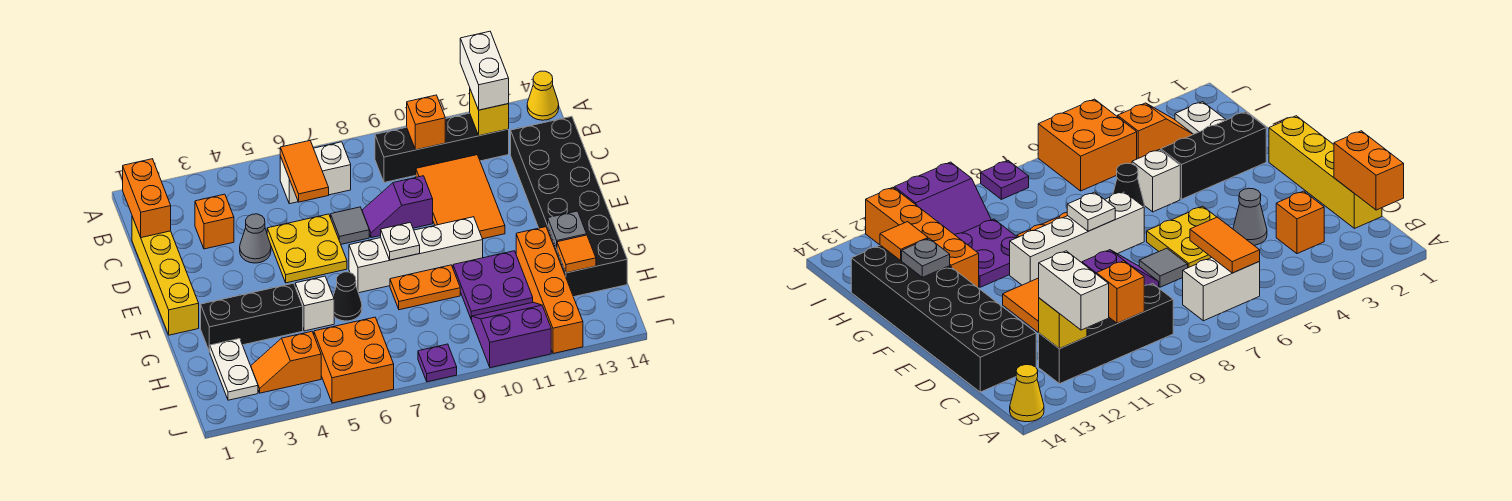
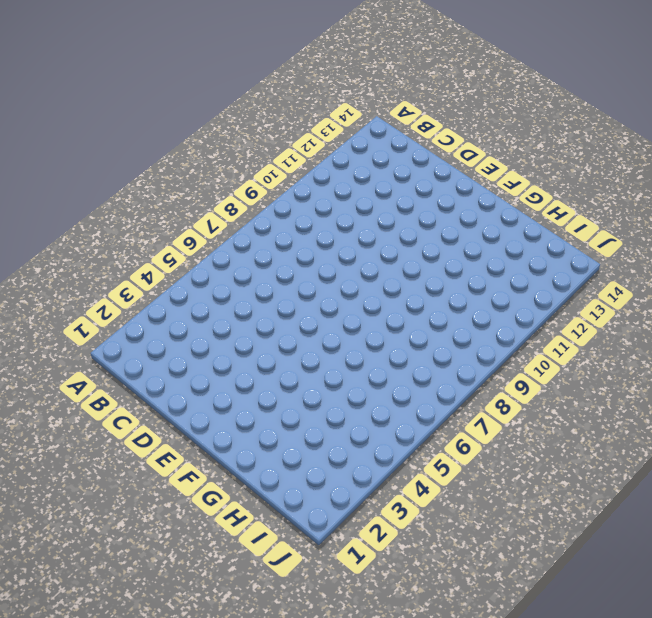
none -> yellow 1x1 cone [527,71,559,120]
none -> white 1x2 brick [280,142,351,204]
none -> black 1x4 brick [375,113,509,182]
none -> yellow 1x4 brick [132,217,199,335]

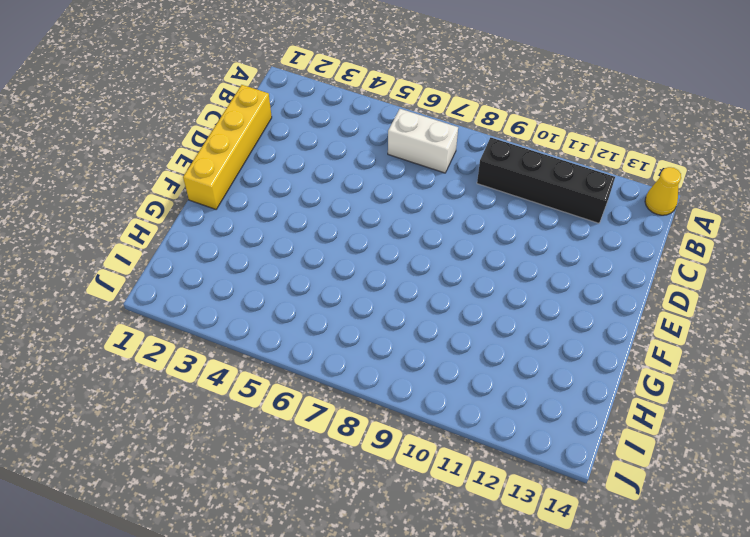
none -> orange 1x1 brick [195,194,234,249]
none -> orange 2x3 tile [416,155,505,239]
none -> black 2x6 brick [511,116,627,297]
none -> grey 1x1 cone [240,214,271,263]

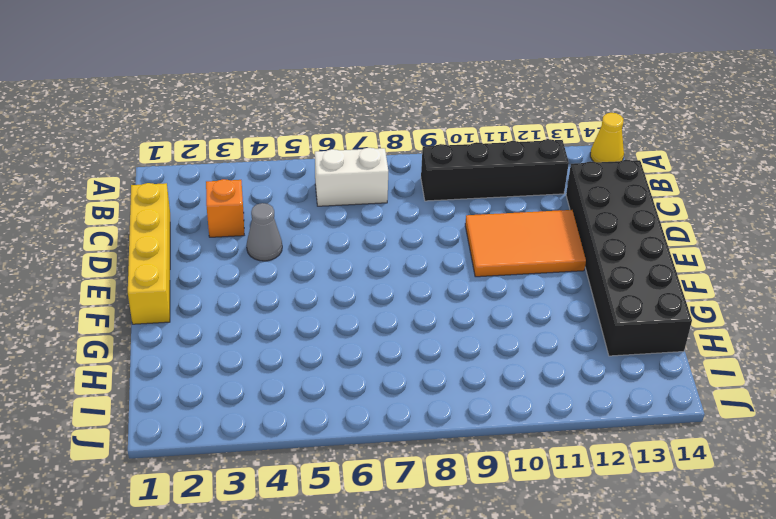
orange 2x3 tile [465,210,586,277] -> orange 2x3 tile turned to [416,155,505,239]
none -> yellow 2x2 plate [267,214,347,283]
none -> grey 1x1 tile [331,207,369,244]
none -> purple 1x2 slope [362,176,433,238]
none -> white 1x4 brick [349,217,483,293]

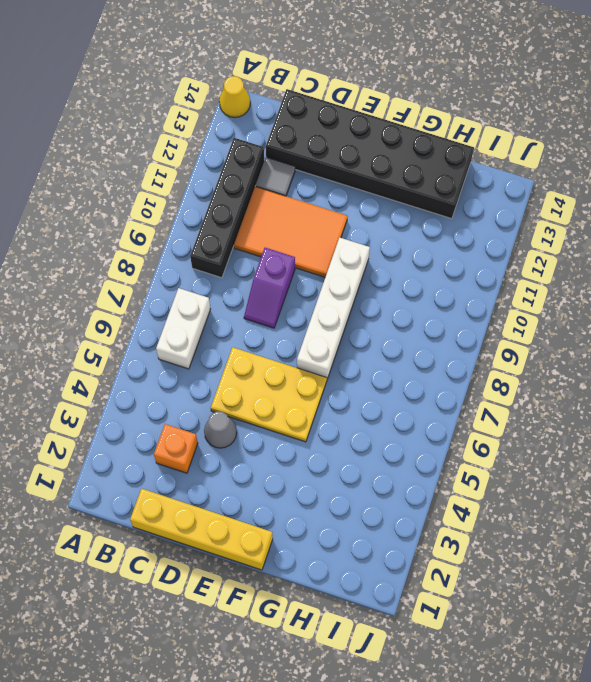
grey 1x1 tile [256,157,295,196] -> grey 1x1 tile moved to [331,207,369,244]
yellow 2x3 plate [211,347,327,442] -> yellow 2x2 plate [267,214,347,283]
none -> black 1x3 brick [201,283,303,352]
none -> white 1x1 brick [295,276,334,331]
none -> black 1x1 cone [333,272,362,321]
none -> orange 1x2 plate [390,265,460,310]

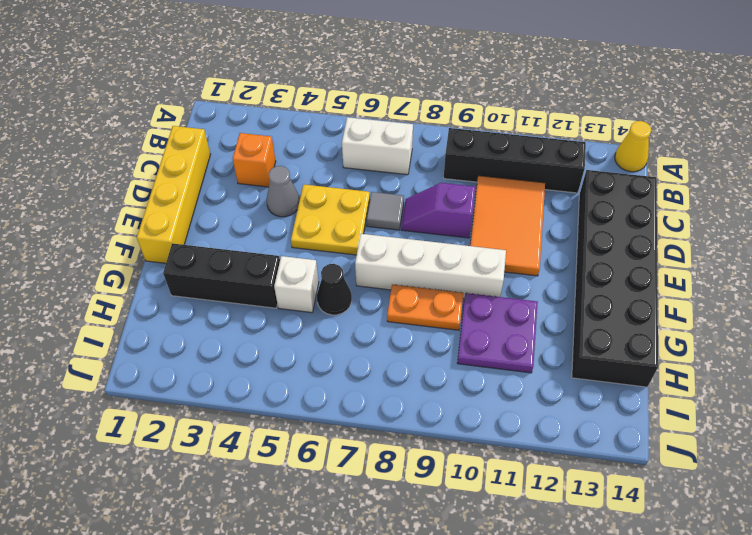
none -> orange 1x4 brick [516,227,583,354]
none -> white 1x2 plate [210,339,258,400]
none -> orange 1x2 slope [251,331,321,393]
none -> orange 2x2 brick [314,317,394,403]

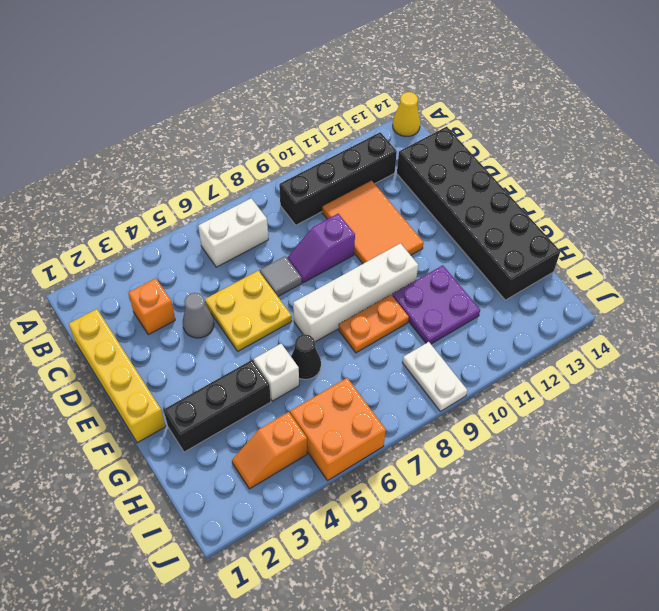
white 1x2 plate [402,342,467,411] -> white 1x2 plate moved to [210,339,258,400]
none -> orange 1x4 brick [516,227,583,354]
none -> purple 2x2 slope [471,302,551,368]
none -> purple 1x1 plate [418,344,457,382]
none -> orange 1x2 brick [123,159,171,238]

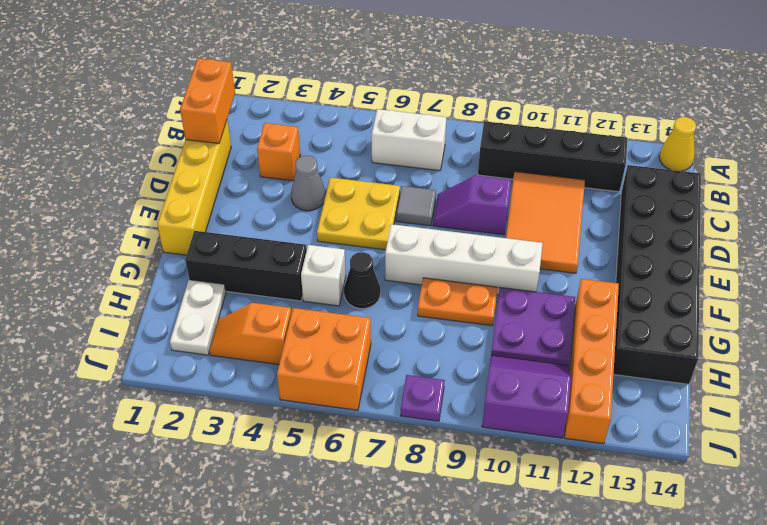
none -> orange 1x2 tile [280,141,329,202]
none -> orange 1x1 brick [407,95,445,150]
none -> yellow 1x1 brick [470,90,509,136]
none -> white 1x1 plate [381,222,420,260]

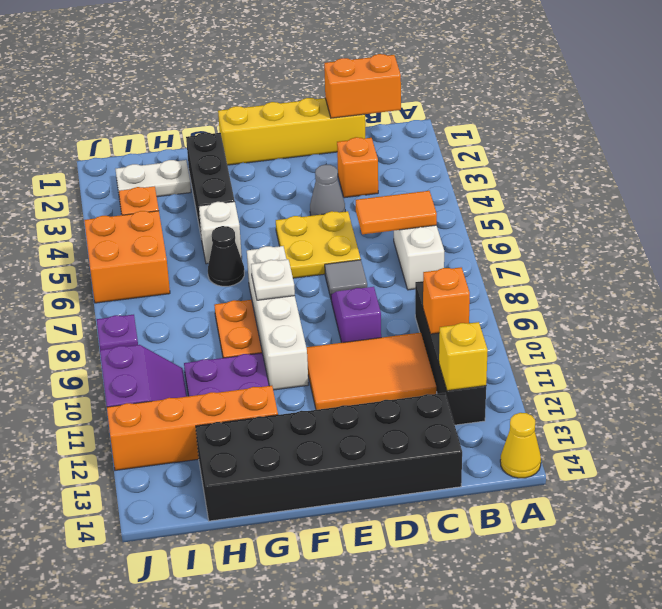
none -> grey 1x1 plate [548,211,587,249]
none -> orange 1x1 tile [557,235,596,273]
none -> white 1x2 brick [460,31,509,110]

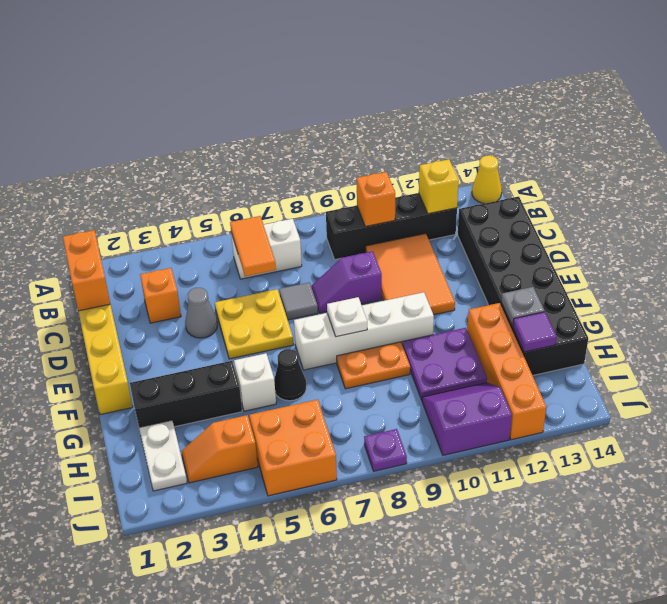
purple 1x1 tile [513,312,557,352] -> orange 1x1 tile [557,235,596,273]
none -> white 1x2 brick [460,31,509,110]

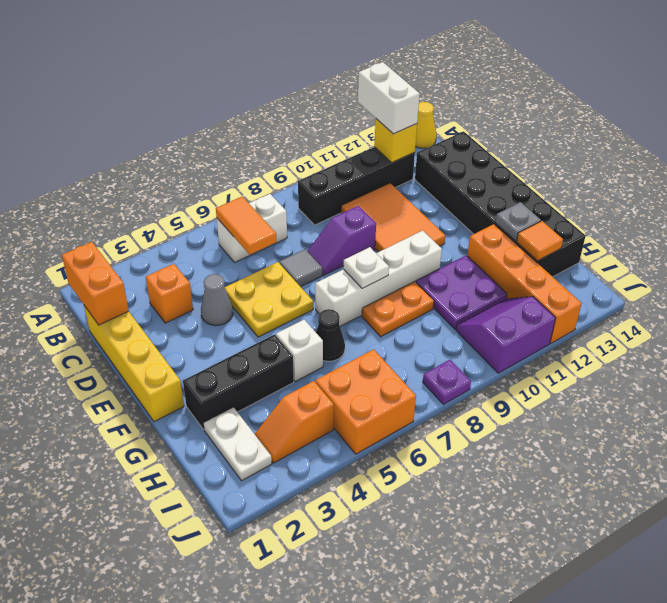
none -> orange 1x1 brick [407,95,445,150]

